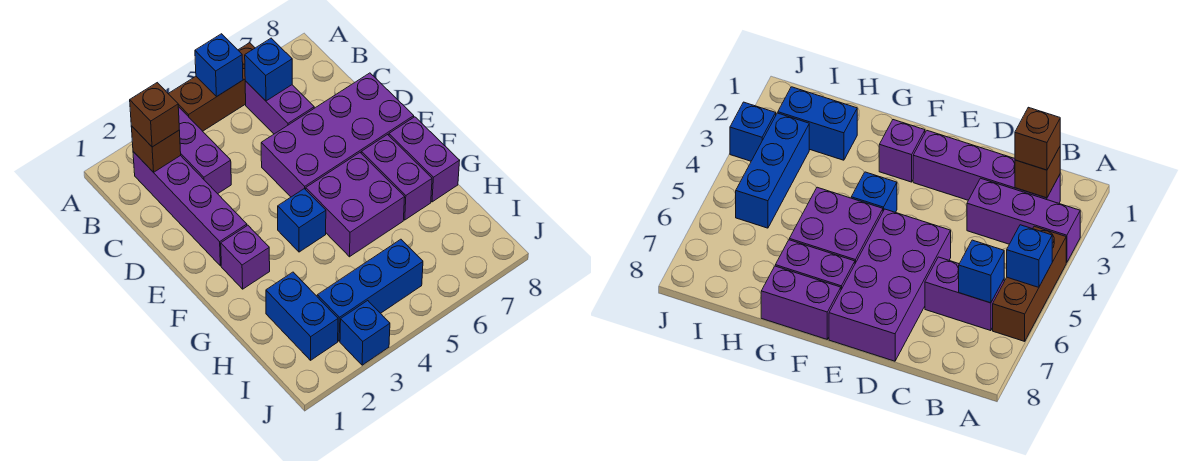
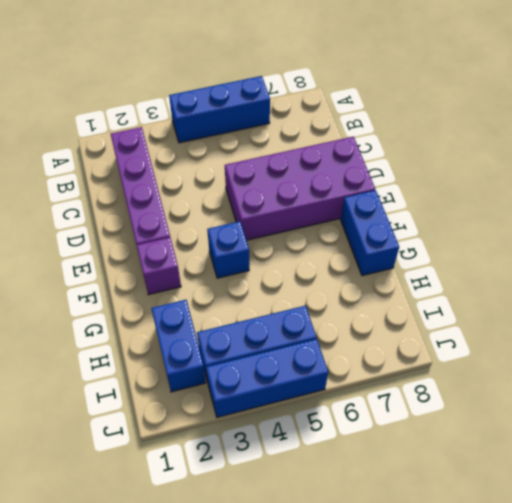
blue 1x3 brick [169,76,270,143] -> brown 1x3 brick [168,43,255,131]
blue 1x2 brick [341,190,399,276] -> purple 1x2 brick [389,117,460,202]
blue 1x3 brick [206,339,328,417] -> blue 1x1 brick [340,301,390,365]
none -> purple 1x3 brick [178,107,231,194]
none -> purple 1x2 brick [245,81,314,134]
none -> purple 2x2 brick [306,153,405,257]

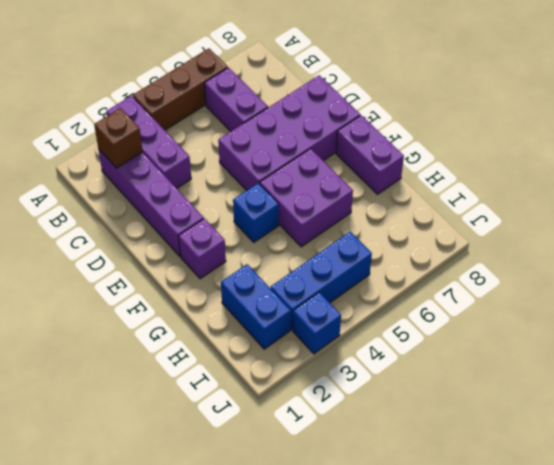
none -> purple 1x2 brick [361,135,432,220]
none -> blue 1x1 brick [195,34,243,97]
none -> blue 1x1 brick [245,38,292,101]

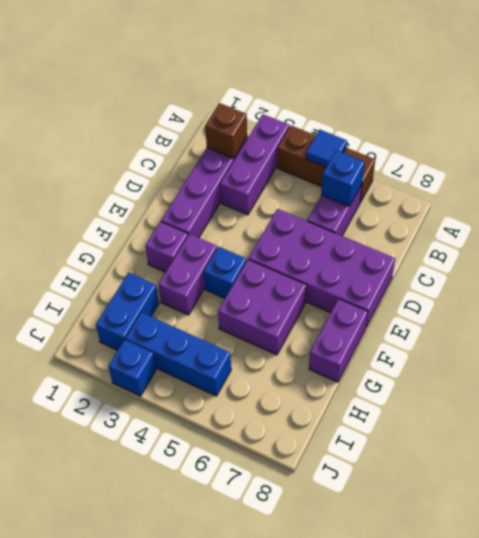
blue 1x1 tile [306,130,347,167] -> blue 1x1 brick [195,34,243,97]
purple 1x2 brick [158,234,217,315] -> purple 1x2 brick moved to [361,135,432,220]
none -> brown 1x1 brick [130,83,179,147]

